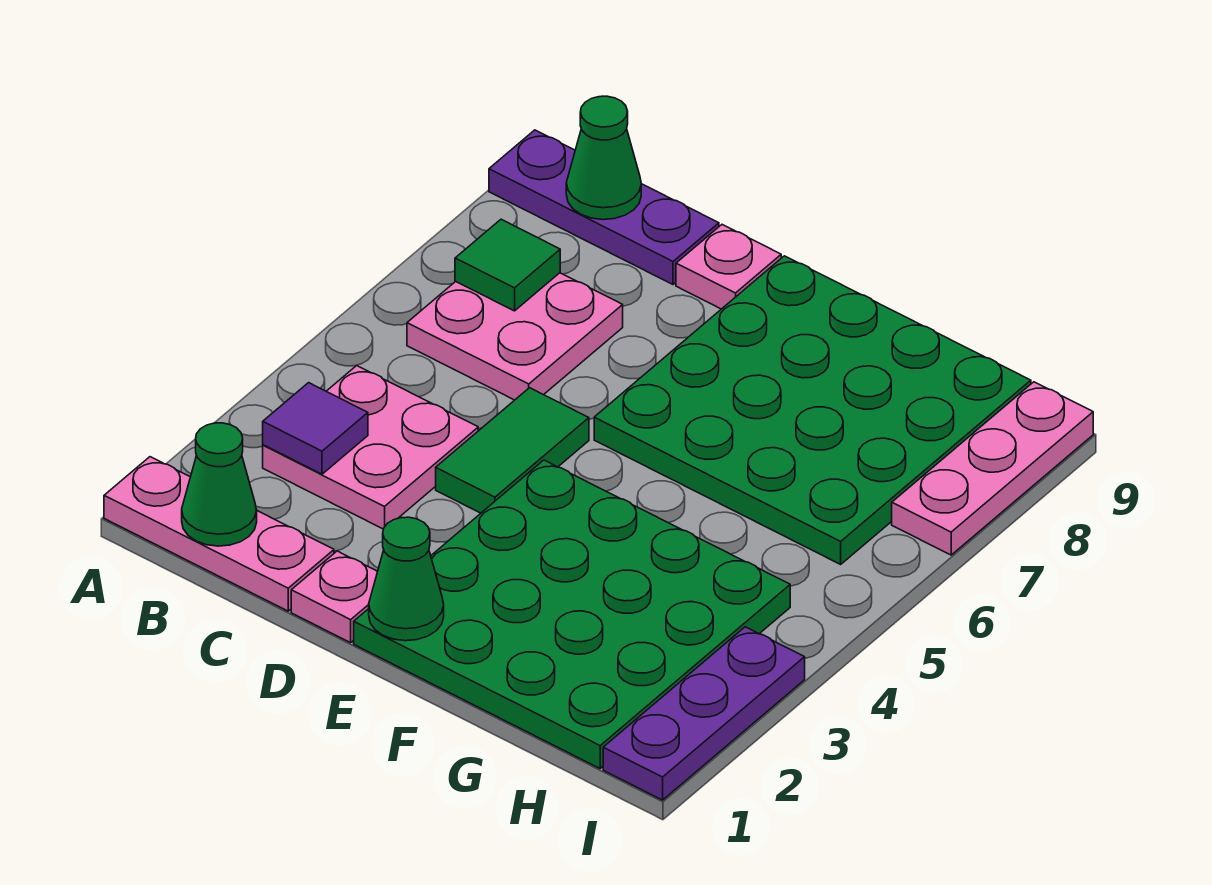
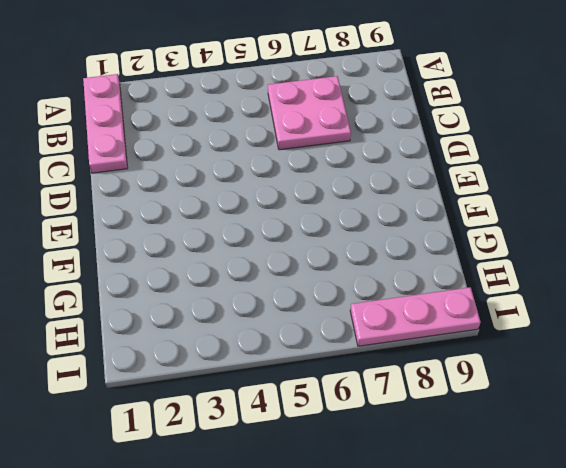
none -> purple 1x3 plate [489,130,719,284]
none -> pink 2x2 plate [263,366,478,529]
none -> pink 1x1 plate [291,551,378,643]

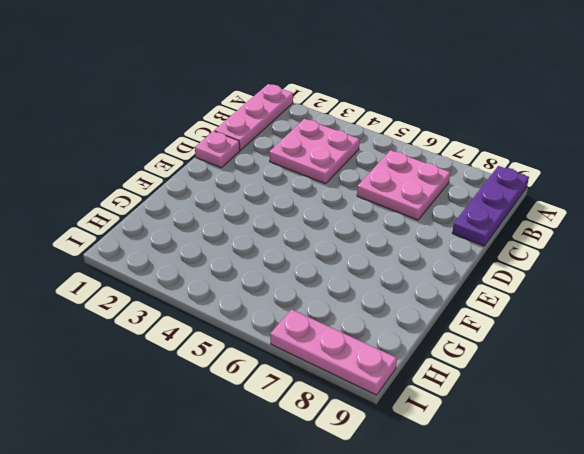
none -> green 1x2 tile [436,388,589,513]
none -> pink 1x1 plate [676,225,781,309]
none -> green 4x4 plate [354,460,790,768]

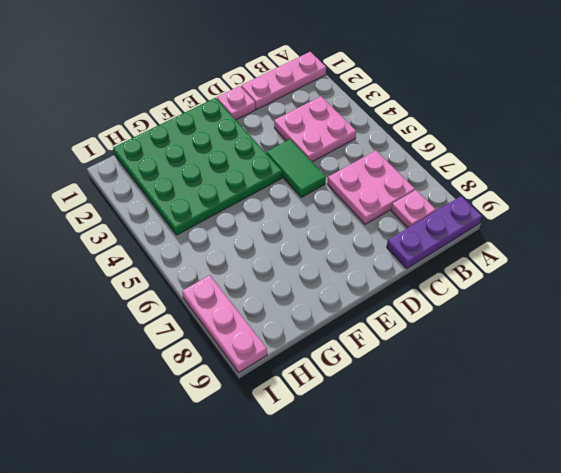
pink 1x1 plate [391,190,436,228] -> pink 1x1 plate moved to [676,225,781,309]
none -> green 4x4 plate [594,256,1031,564]
none -> purple 1x3 plate [603,627,805,800]
none -> green 1x1 cone [182,423,257,546]

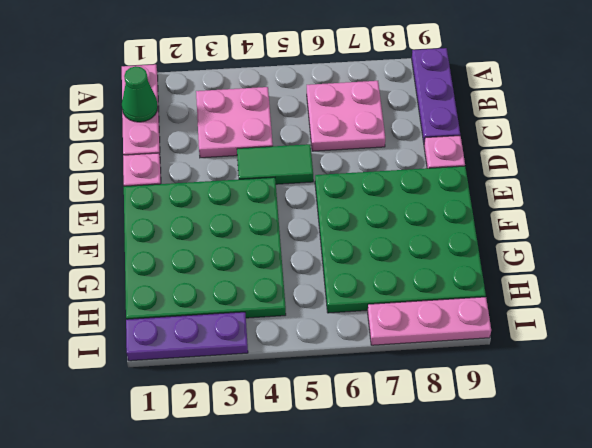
none -> purple 1x1 tile [263,383,368,474]
none -> green 1x1 tile [455,219,560,311]
none -> green 1x1 cone [566,96,641,220]

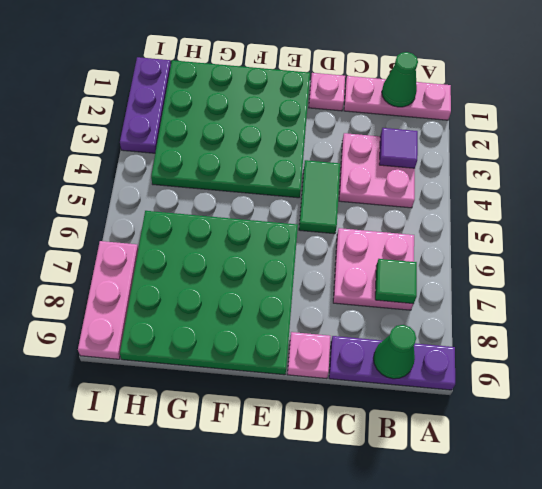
none -> green 1x1 cone [369,517,444,641]

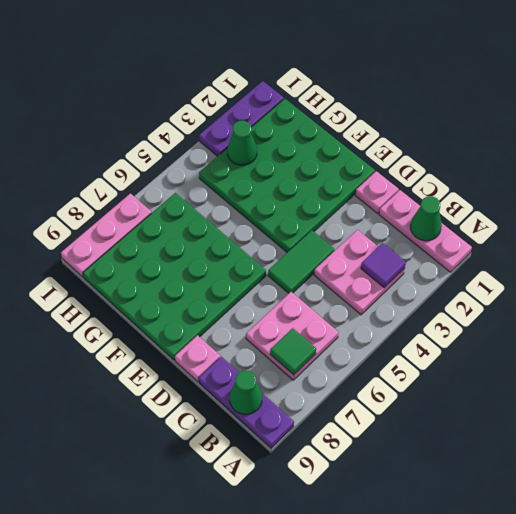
green 1x1 cone [227,121,257,165] -> green 1x1 cone moved to [369,517,444,641]

